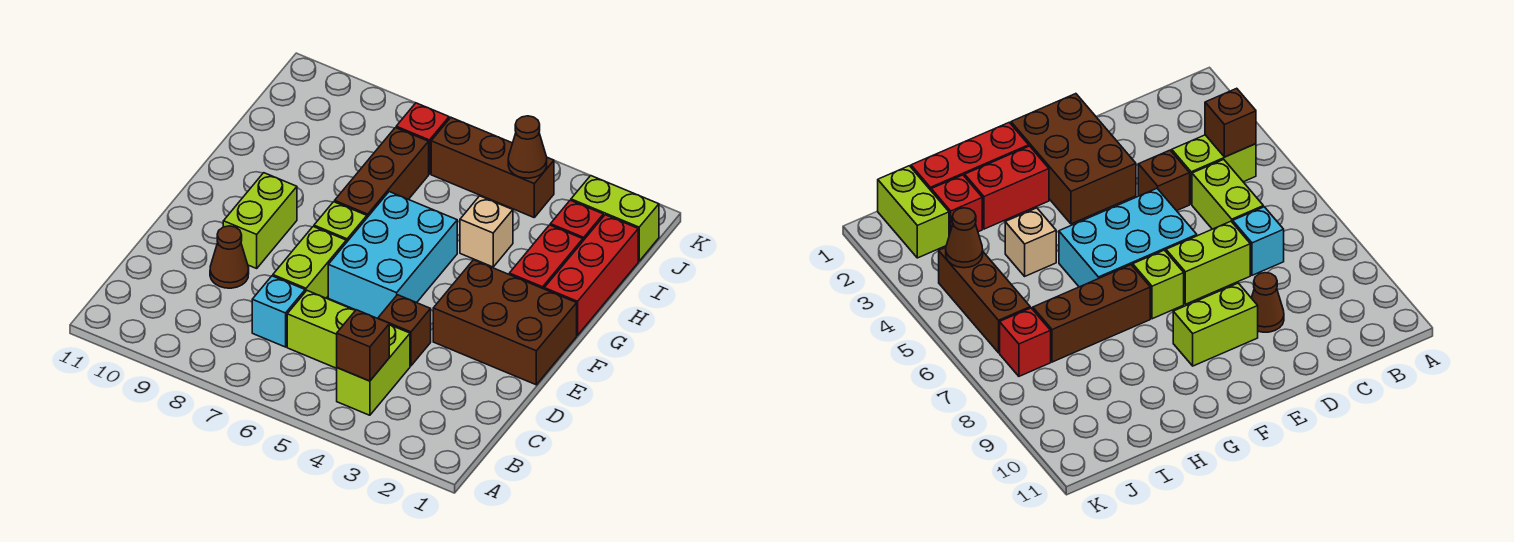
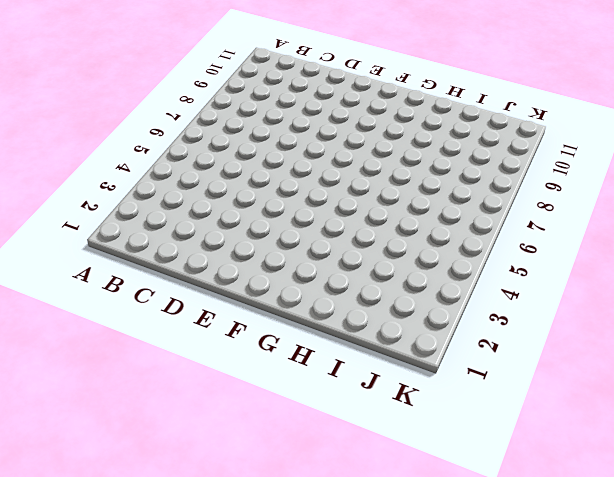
none -> lime 1x2 brick [337,324,410,415]
none -> lime 1x2 brick [287,291,355,368]
none -> cyan 1x1 brick [252,276,305,347]

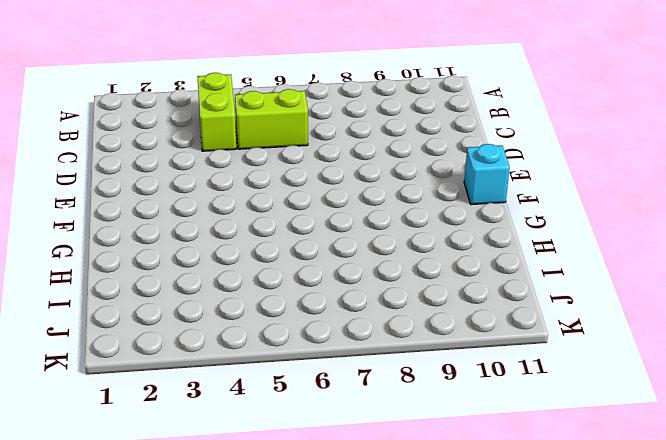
cyan 1x1 brick [464,144,510,205] -> cyan 1x1 brick moved to [252,276,305,347]
none -> brown 1x1 brick [378,295,431,366]
none -> lime 1x2 brick [273,227,346,298]
none -> brown 1x1 cone [210,226,249,288]

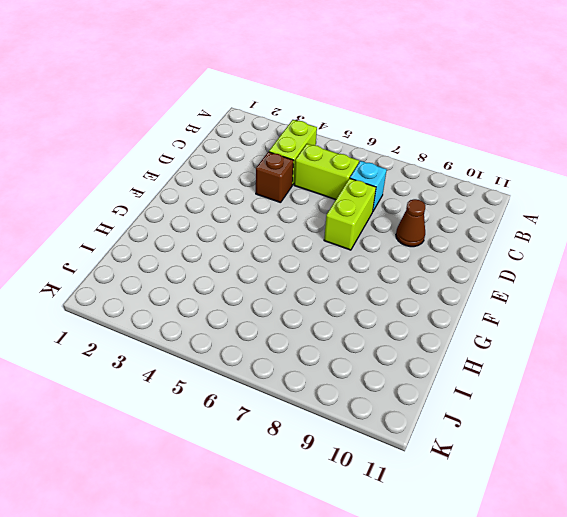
none -> brown 2x3 brick [433,260,577,385]
none -> cyan 2x3 brick [328,192,457,318]
none -> lime 1x2 brick [223,173,297,268]

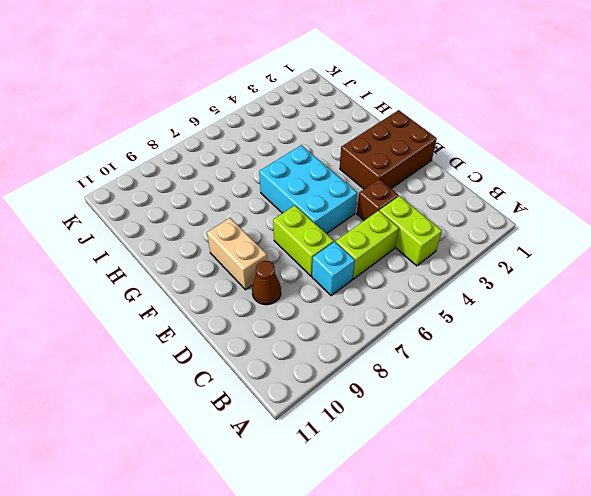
tan 1x2 brick [207,218,267,290] -> lime 1x2 brick [223,173,297,268]
none -> lime 1x1 brick [314,202,367,243]
none -> red 1x3 brick [544,215,638,335]
none -> red 1x2 brick [509,225,583,289]

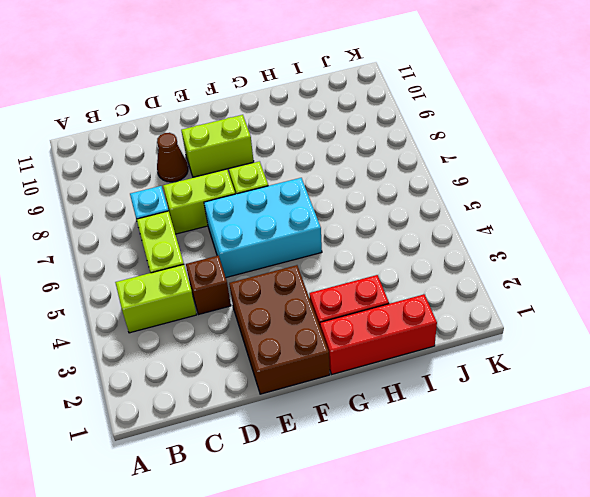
none -> brown 1x3 brick [335,128,429,217]
none -> tan 1x1 brick [460,196,513,267]
none -> red 1x1 brick [550,200,603,241]

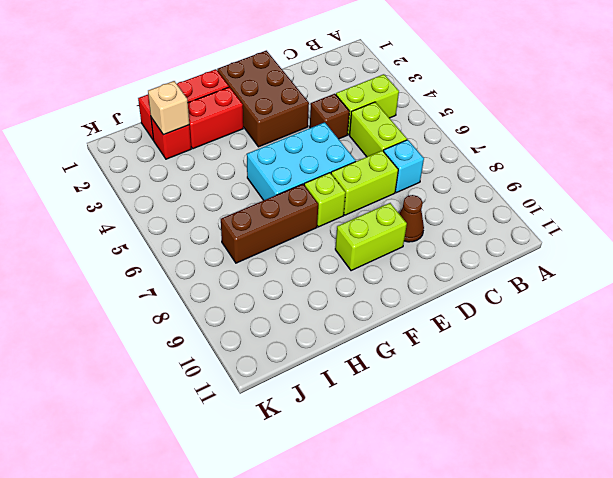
tan 1x1 brick [148,81,189,135] -> tan 1x1 brick moved to [460,196,513,267]
none -> lime 1x2 brick [571,176,659,261]
none -> brown 1x3 brick [431,118,554,217]
none -> red 1x1 brick [396,103,449,174]

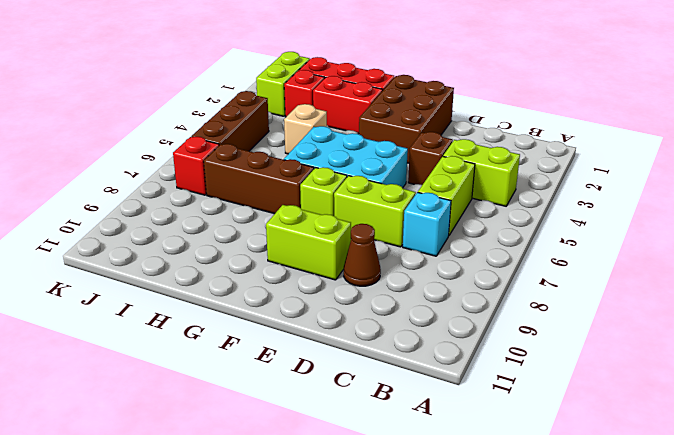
none -> brown 1x1 brick [337,310,389,381]
none -> brown 1x1 cone [508,116,547,178]

